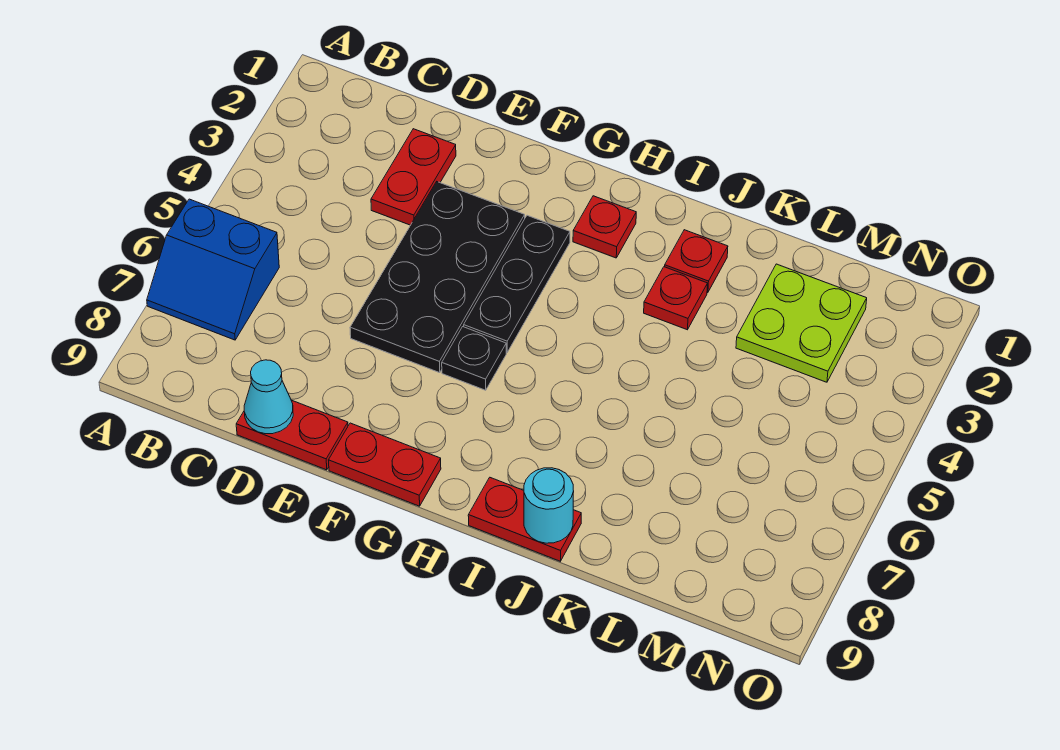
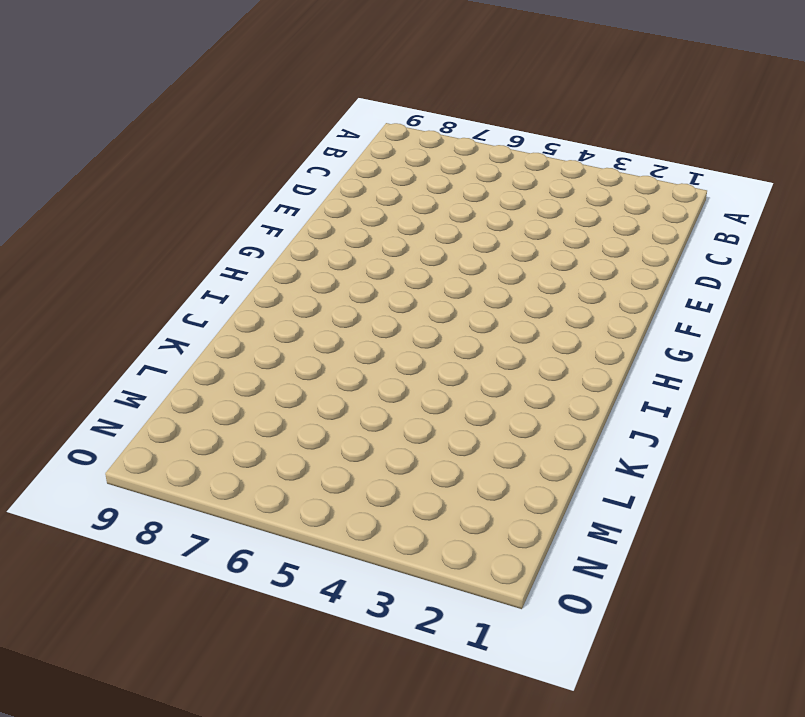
none -> blue 2x2 slope [147,199,279,340]
none -> red 1x2 plate [371,129,456,225]
none -> red 1x2 plate [236,400,348,470]

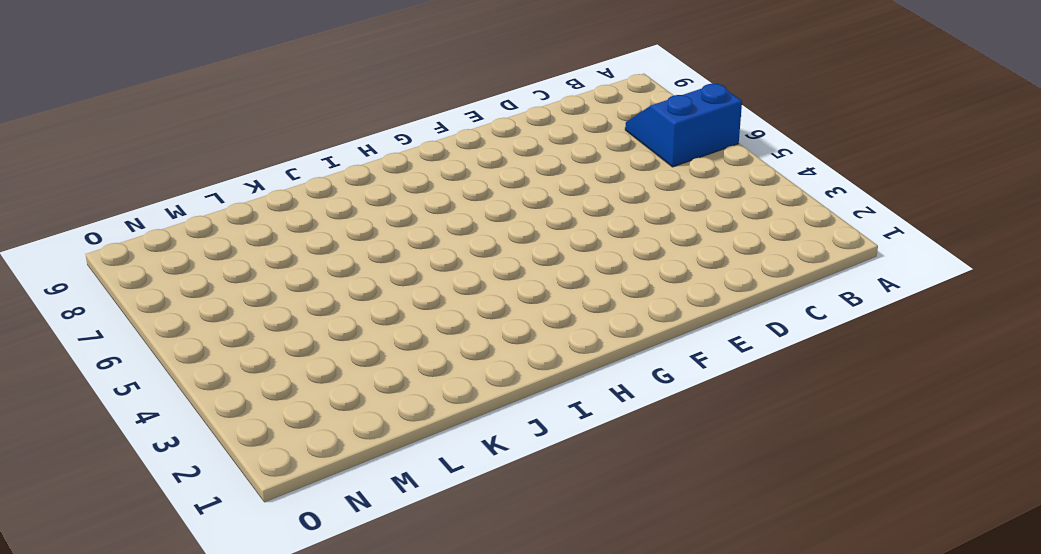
none -> red 1x2 plate [371,129,456,225]
none -> red 1x2 plate [236,400,348,470]
none -> black 2x4 plate [350,182,525,373]

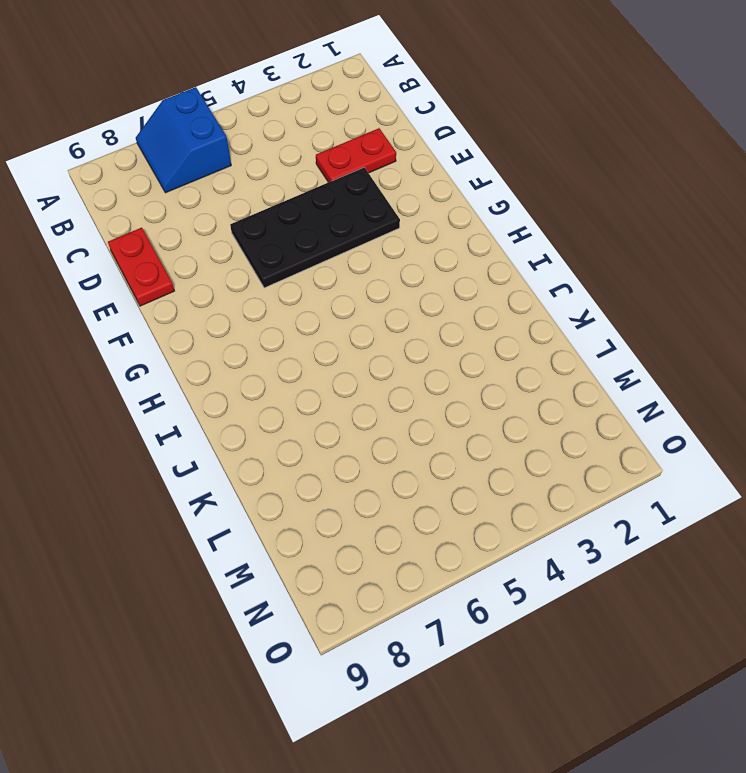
none -> red 1x2 plate [329,423,441,506]
none -> black 1x3 plate [464,215,570,352]
none -> black 1x1 plate [442,327,506,390]

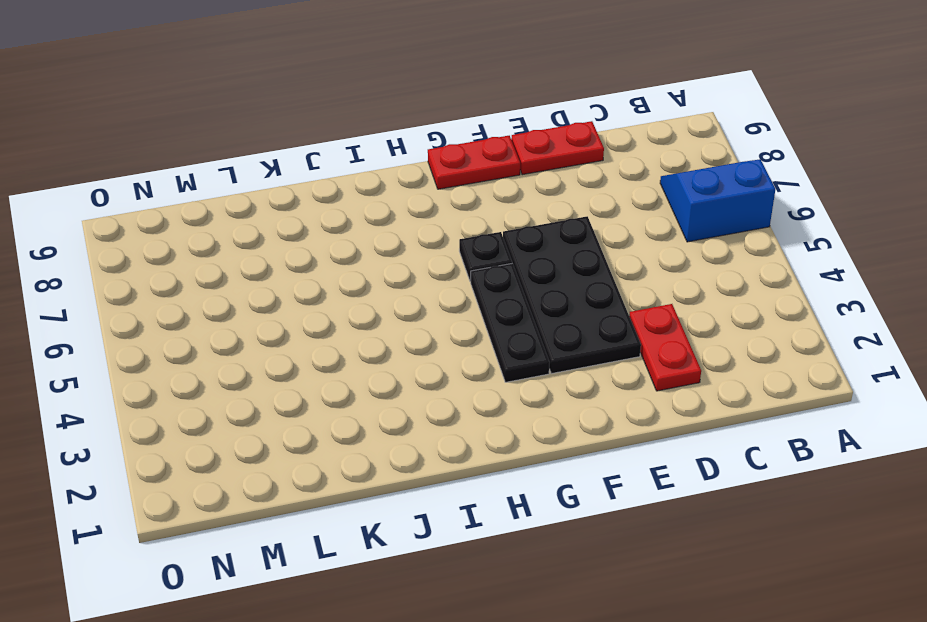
none -> red 1x1 plate [573,196,636,258]
none -> red 1x2 plate [468,478,581,561]
none -> red 1x1 plate [665,230,728,292]

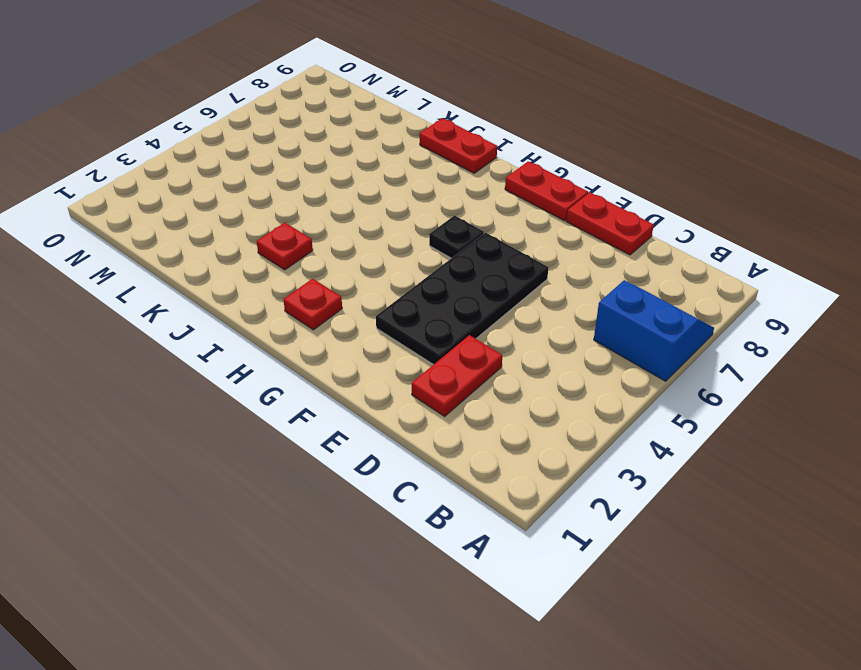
none -> black 1x3 plate [464,215,570,352]
none -> red 1x1 plate [665,230,728,292]
none -> lime 2x2 plate [736,264,867,382]

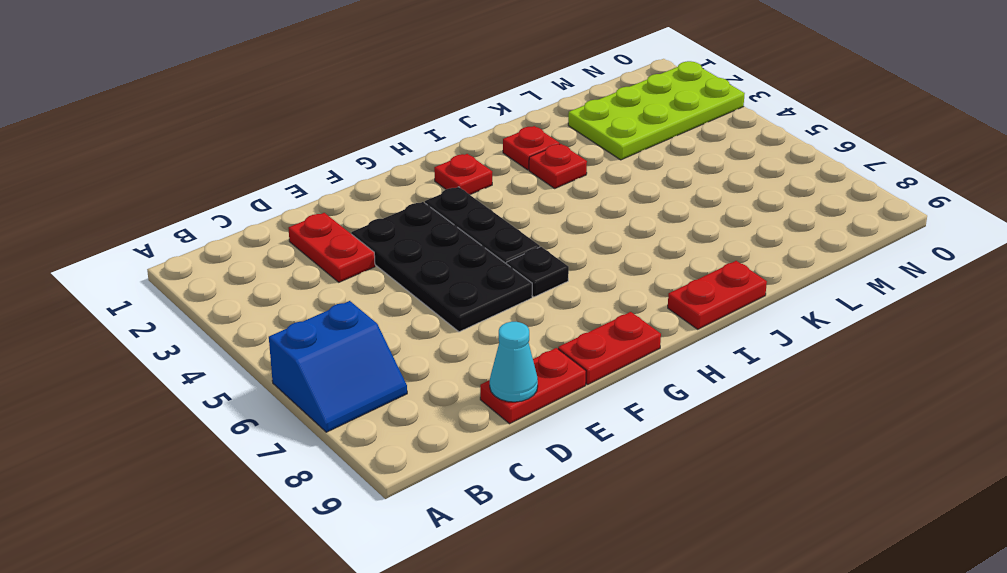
lime 2x4 plate [568,61,745,160] -> lime 2x2 plate [736,264,867,382]
none -> cyan 1x1 round brick [524,468,574,543]

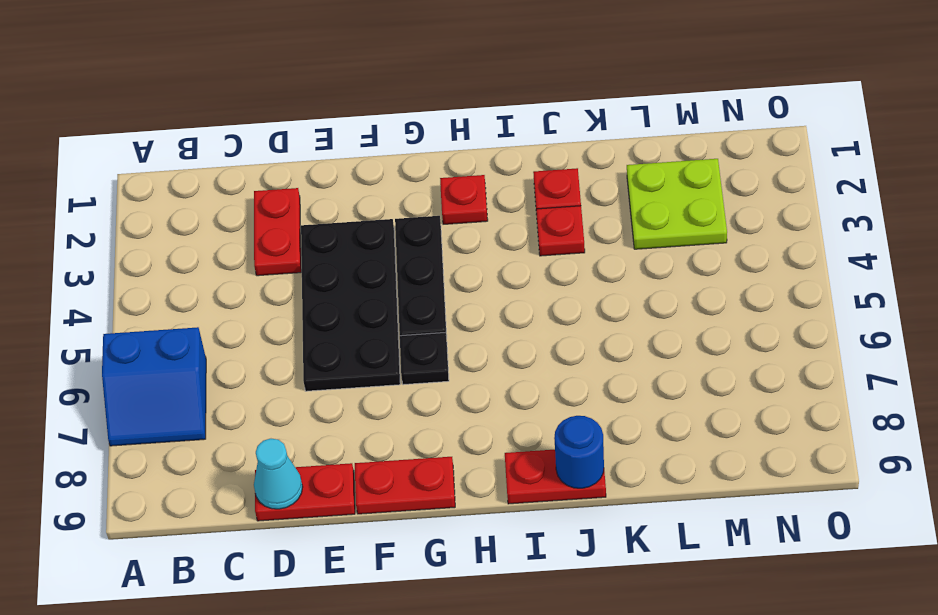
blue 1x1 round brick [554,416,604,488] -> cyan 1x1 round brick [524,468,574,543]

